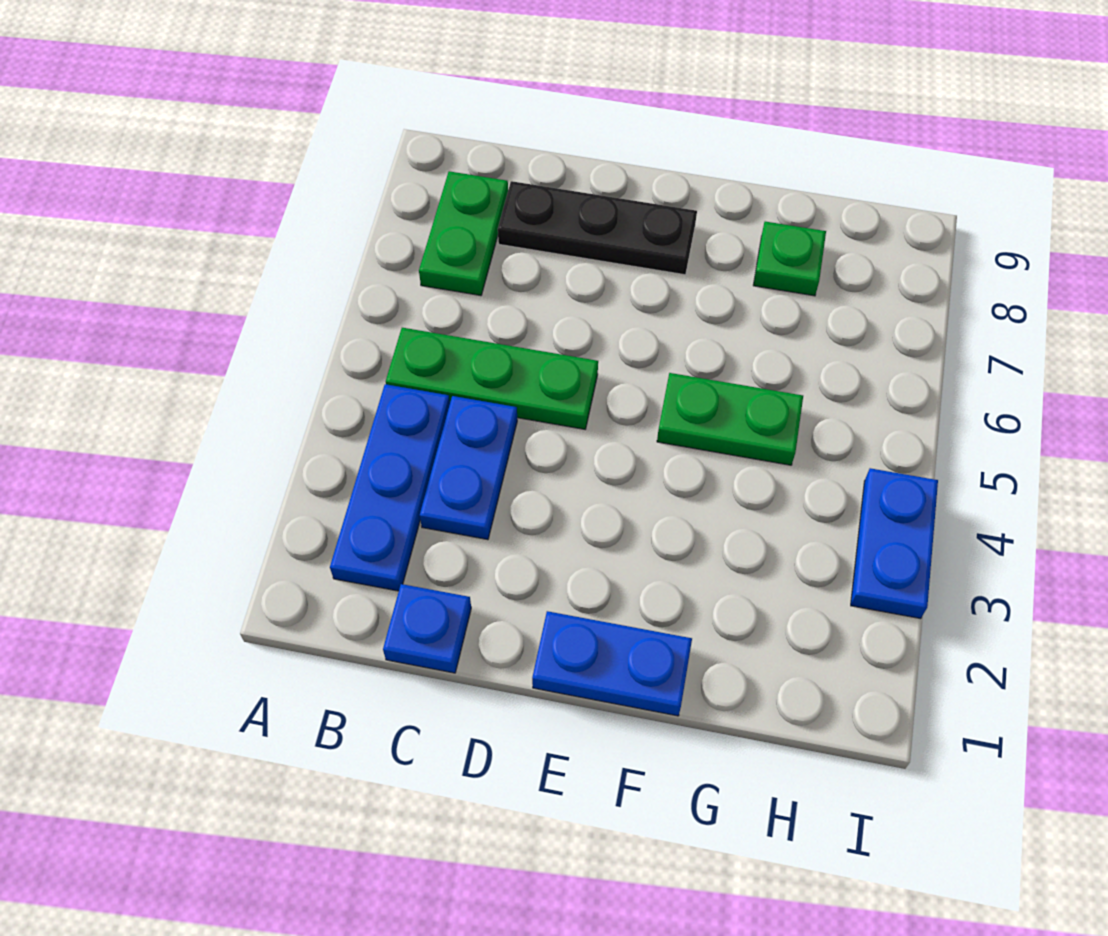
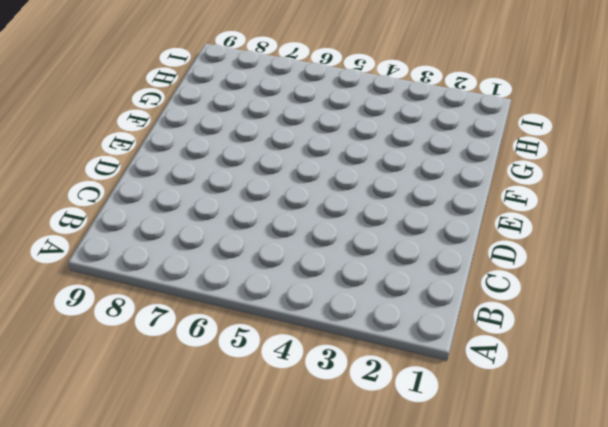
none -> blue 1x3 plate [330,384,450,591]
none -> green 1x3 plate [386,328,598,429]

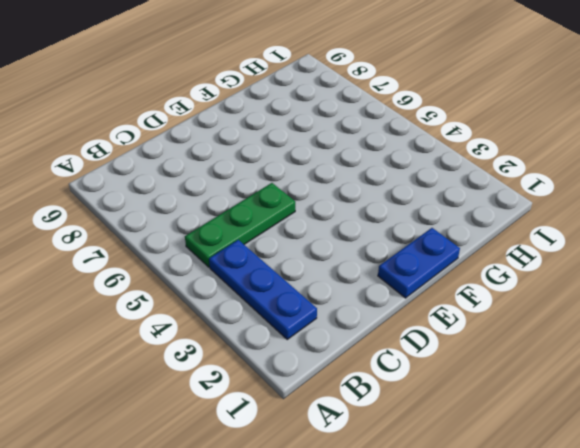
none -> green 1x2 plate [419,171,508,296]
none -> blue 1x1 plate [383,584,471,673]

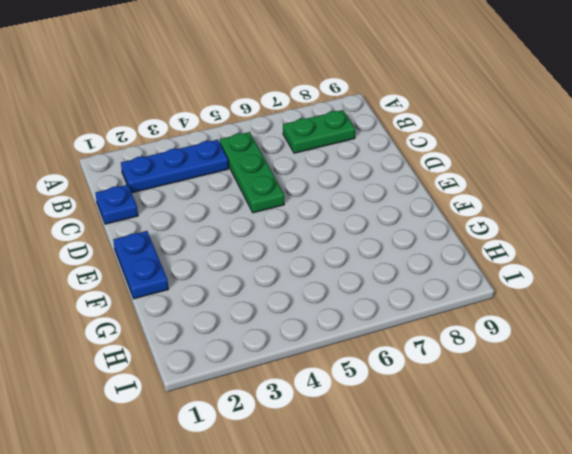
none -> blue 1x2 plate [420,396,517,540]
none -> black 1x3 plate [498,181,697,275]

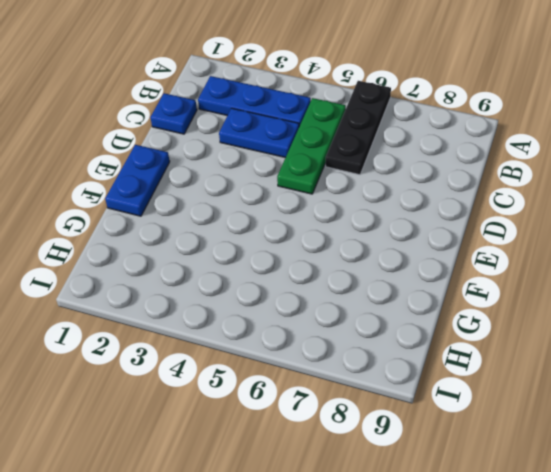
black 1x3 plate [326,81,391,175] -> black 1x3 plate moved to [498,181,697,275]
none -> green 1x2 plate [419,171,508,296]
none -> green 1x2 plate [657,373,803,465]

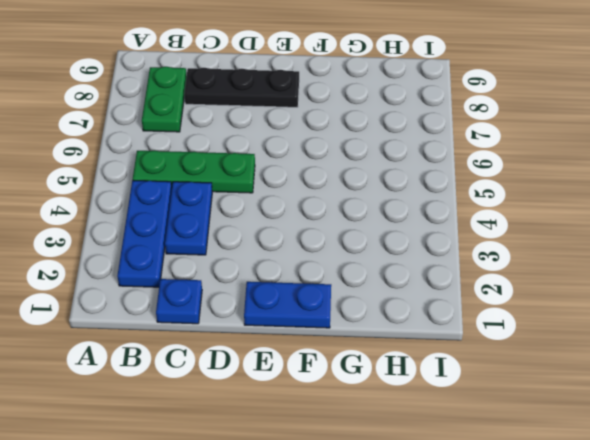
none -> green 1x2 plate [657,373,803,465]
none -> green 1x1 plate [753,222,826,296]

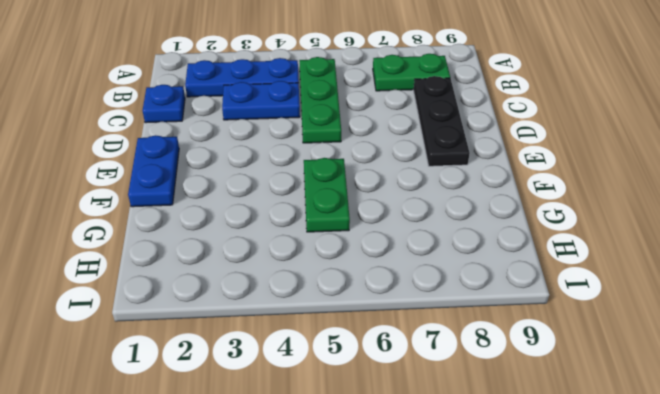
none -> green 1x1 plate [753,222,826,296]
none -> blue 1x2 plate [851,468,938,619]

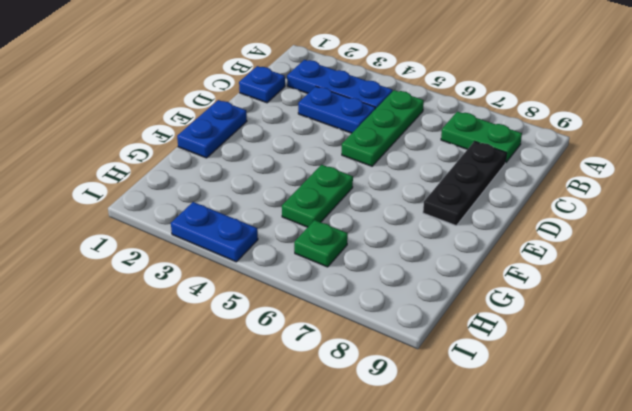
green 1x1 plate [294,220,348,267] -> green 1x1 plate moved to [753,222,826,296]

